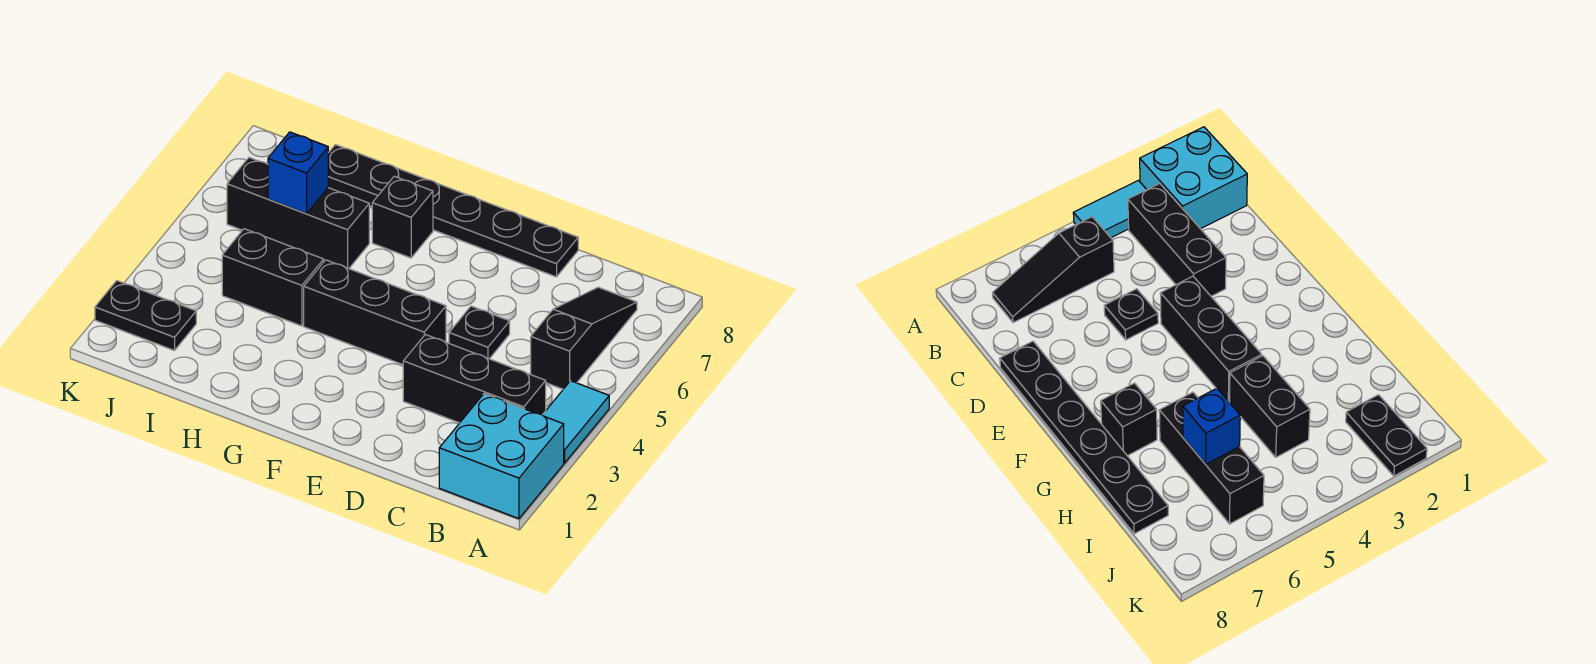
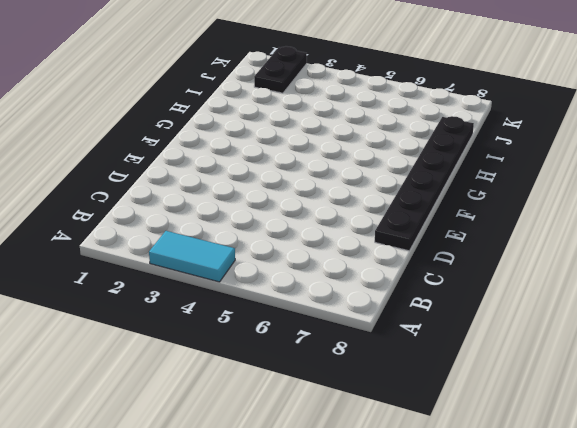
none -> cyan 2x2 brick [439,394,564,519]
none -> black 1x3 brick [403,335,546,423]
none -> black 1x3 slope [531,287,637,389]

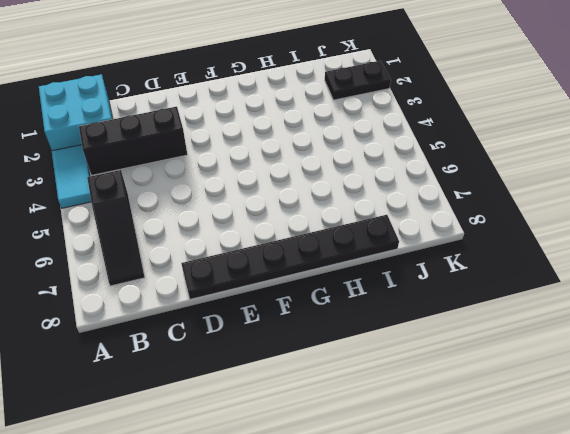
none -> black 1x1 plate [449,306,510,359]
none -> black 1x3 brick [304,260,446,365]
none -> black 1x1 brick [372,176,433,258]

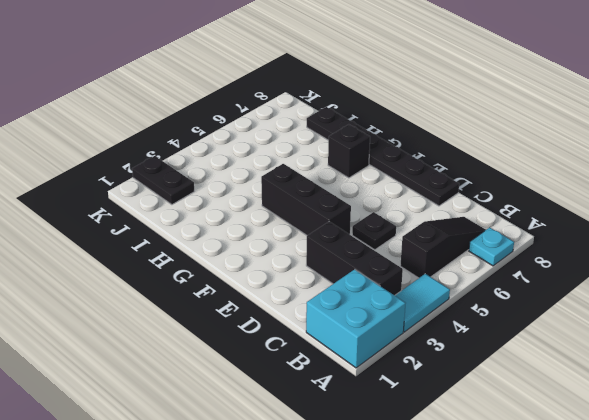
cyan 1x1 plate [469,227,514,266] -> none
none -> black 1x2 brick [222,229,324,326]
none -> black 1x3 brick [227,158,369,269]
none -> blue 1x1 brick [268,132,328,214]

